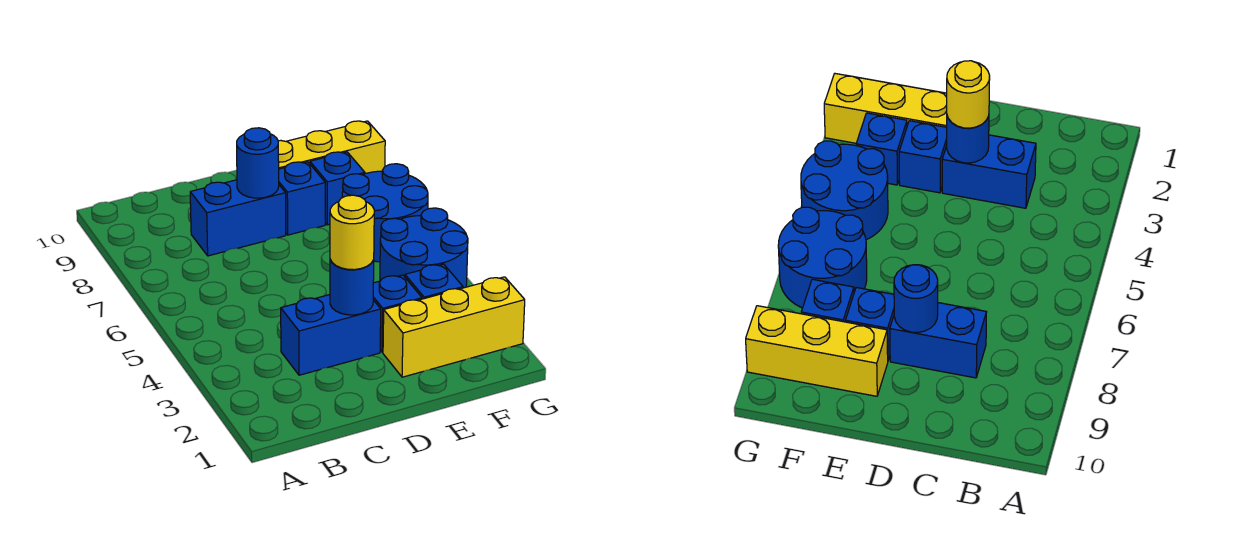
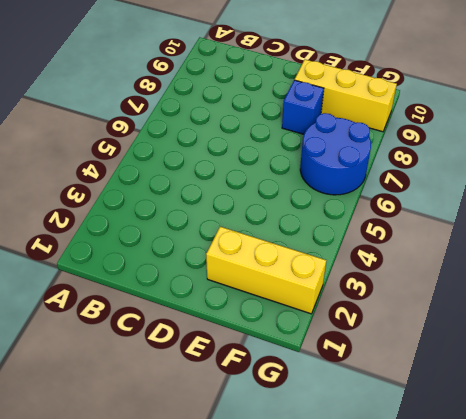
none -> blue 1x2 brick [281,295,381,375]
none -> blue 1x2 brick [190,180,286,256]
none -> blue 1x1 brick [373,275,422,352]

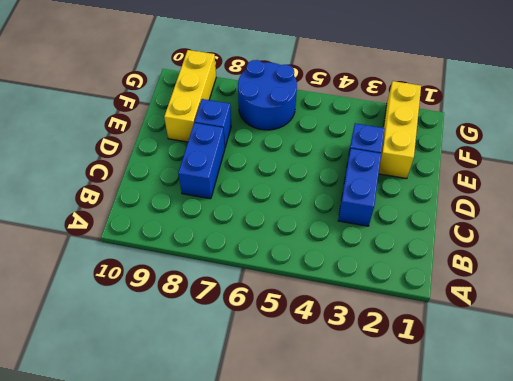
none -> blue 1x1 brick [405,264,463,299]
none -> blue 2x2 round brick [380,208,468,288]
none -> blue 1x1 brick [310,152,365,225]

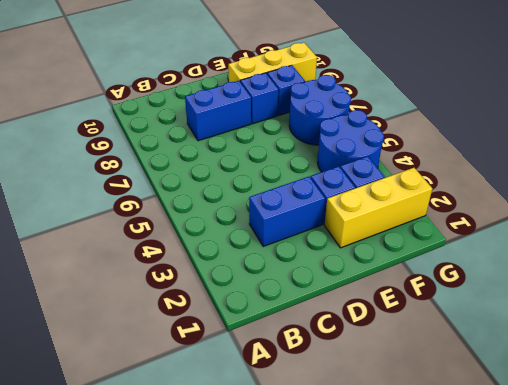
none -> blue 1x1 round brick [330,260,374,315]
none -> blue 1x1 round brick [237,128,279,198]
none -> yellow 1x1 round brick [330,195,374,270]

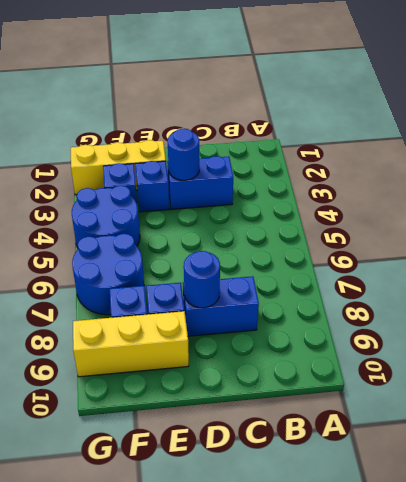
none -> yellow 1x1 round brick [330,195,374,270]

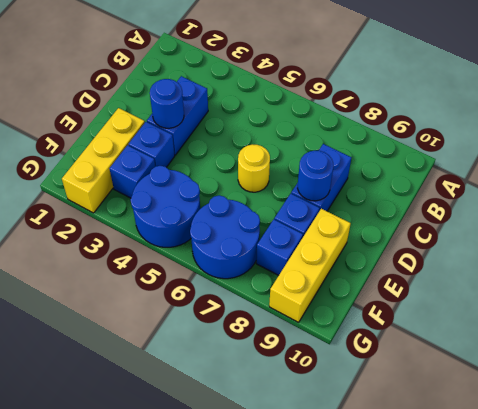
yellow 1x1 round brick [238,144,270,192] -> yellow 1x1 round brick moved to [330,195,374,270]

